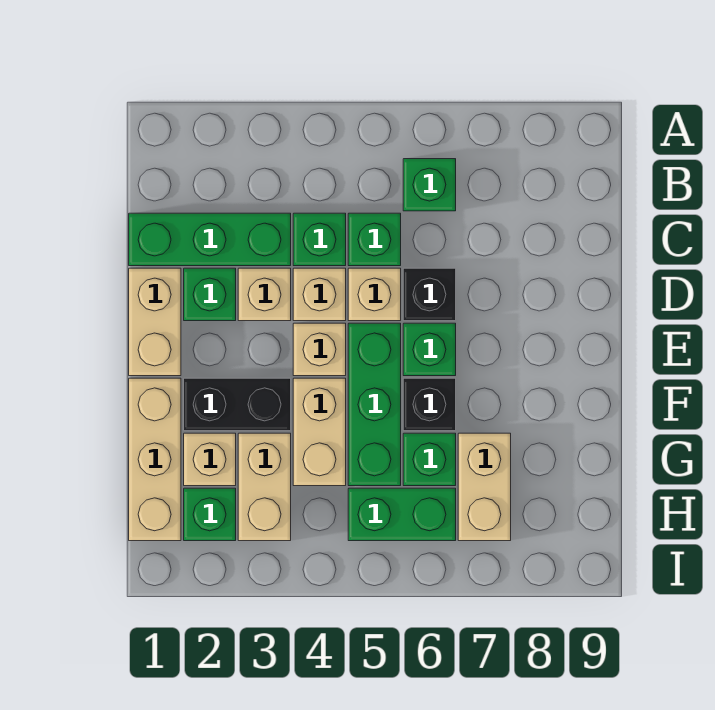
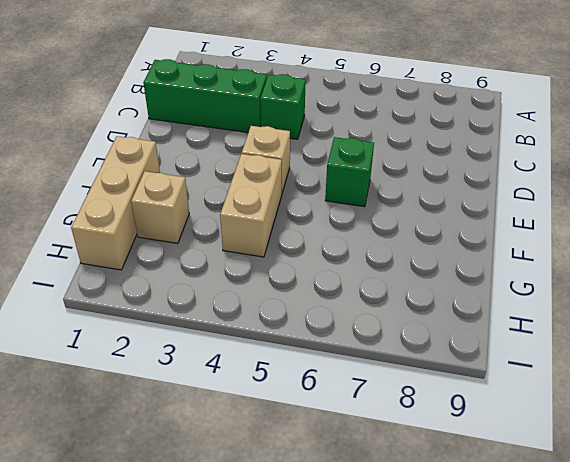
none -> green 1x1 brick [403,159,456,211]
none -> green 1x1 brick [348,213,401,266]
none -> tan 1x2 brick [129,268,181,376]

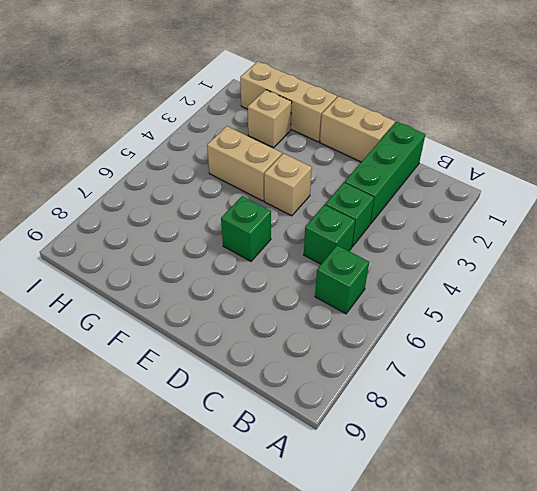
none -> green 1x1 brick [184,268,236,321]
none -> tan 1x1 brick [238,268,291,321]
none -> tan 1x1 brick [293,268,346,321]

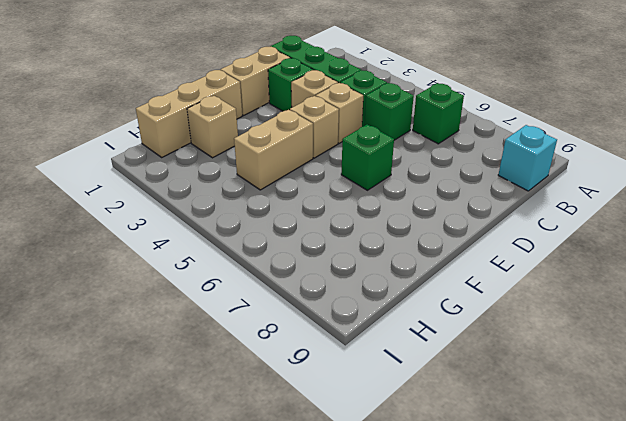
cyan 1x1 brick [498,125,557,191] -> none
none -> tan 1x1 brick [348,268,401,321]
none -> black 1x1 brick [403,268,456,321]
none -> green 1x3 brick [348,323,401,486]

